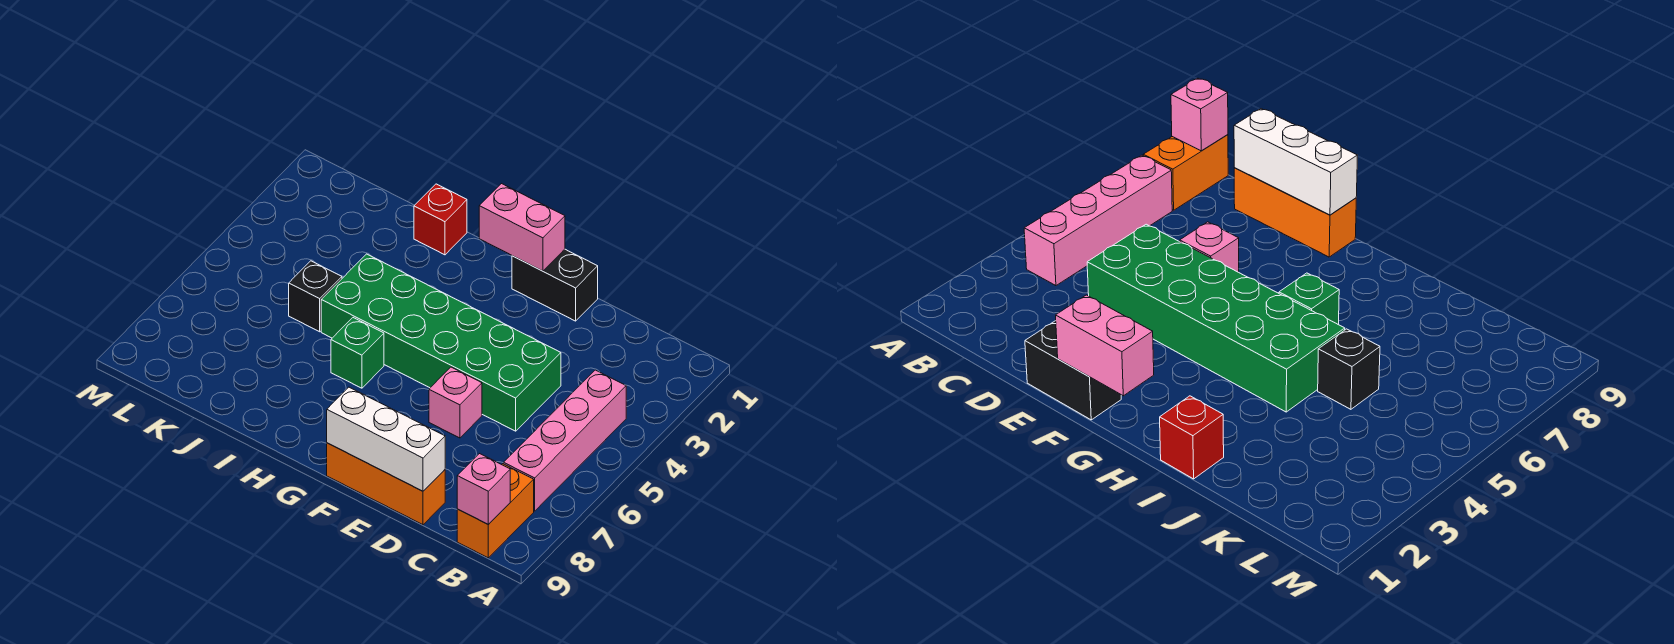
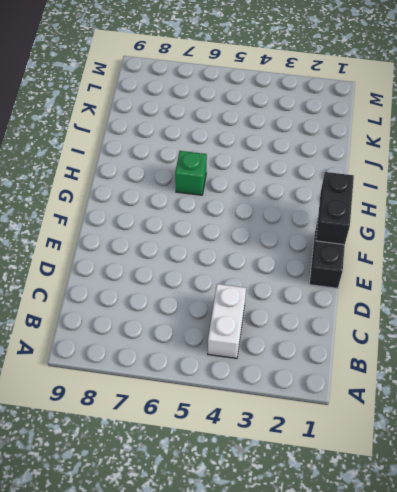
white 1x2 brick [208,284,246,358] -> pink 1x4 brick [504,370,626,511]
black 1x2 brick [316,172,354,245] -> pink 1x2 brick [479,184,565,271]
none -> orange 1x2 brick [457,464,534,558]
none -> green 2x6 brick [321,254,561,431]
none -> orange 1x3 brick [327,443,445,525]

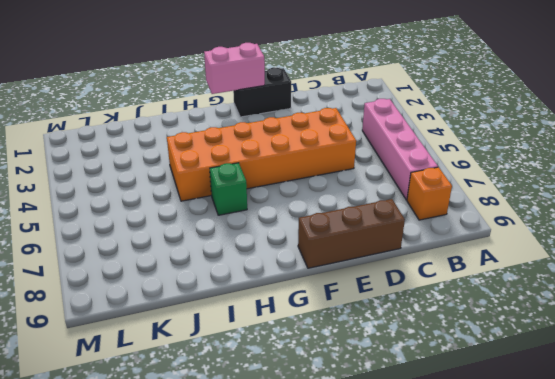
orange 1x1 brick [407,167,452,220] -> orange 1x2 brick [457,464,534,558]
orange 2x6 brick [167,108,356,201] -> green 2x6 brick [321,254,561,431]
brown 1x3 brick [298,199,405,268] -> orange 1x3 brick [327,443,445,525]
none -> pink 1x1 brick [429,367,482,438]
none -> red 1x1 brick [414,184,467,255]
none -> black 1x1 brick [289,261,342,332]

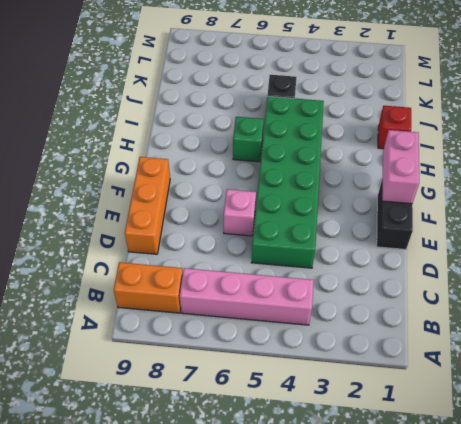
none -> pink 1x1 brick [457,454,510,524]
none -> white 1x3 brick [327,387,445,491]

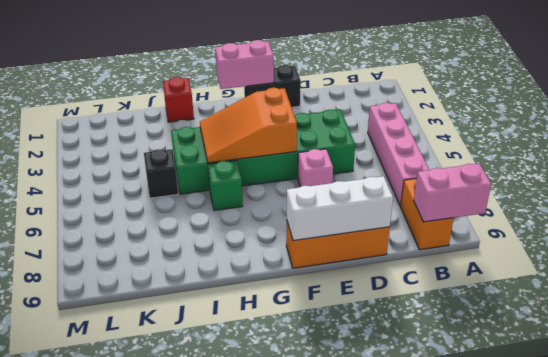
pink 1x2 brick [414,164,491,222] -> pink 1x1 brick [457,454,510,524]
orange 2x3 slope [200,88,297,163] -> none

